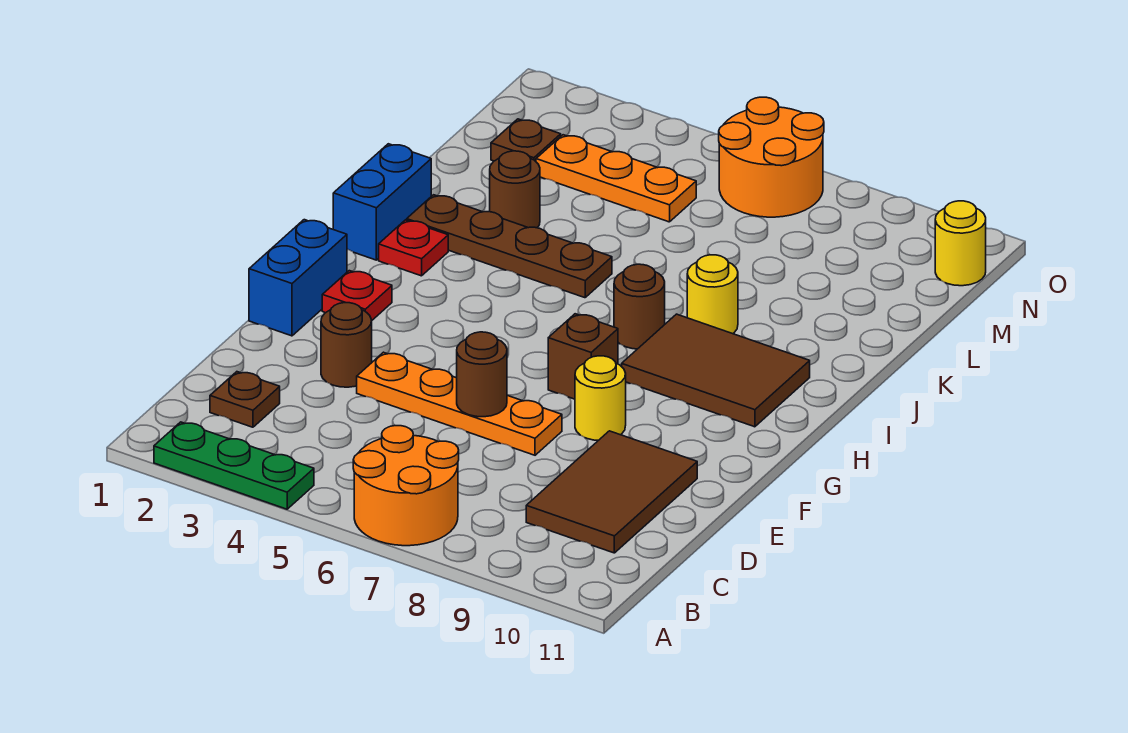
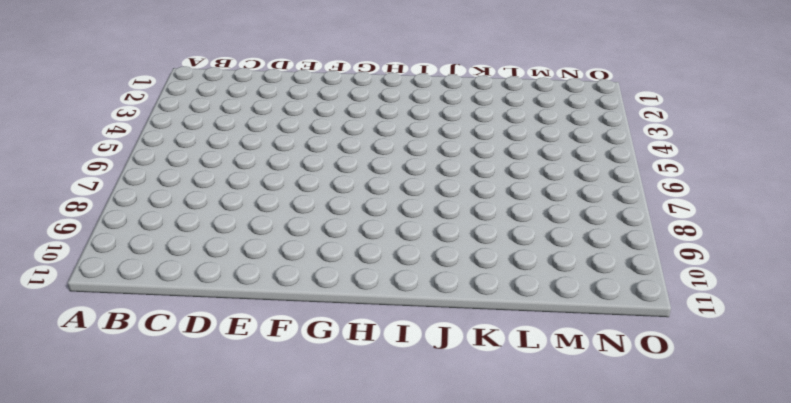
none -> green 1x3 plate [154,422,314,509]
none -> orange 2x2 round brick [353,426,459,546]
none -> brown 1x1 plate [210,372,280,427]

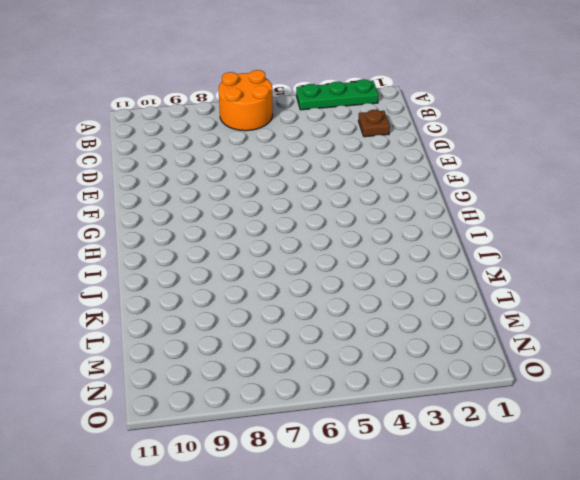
none -> brown 2x3 tile [526,431,697,553]
none -> brown 1x1 round brick [321,303,372,387]
none -> orange 1x4 plate [357,352,562,455]

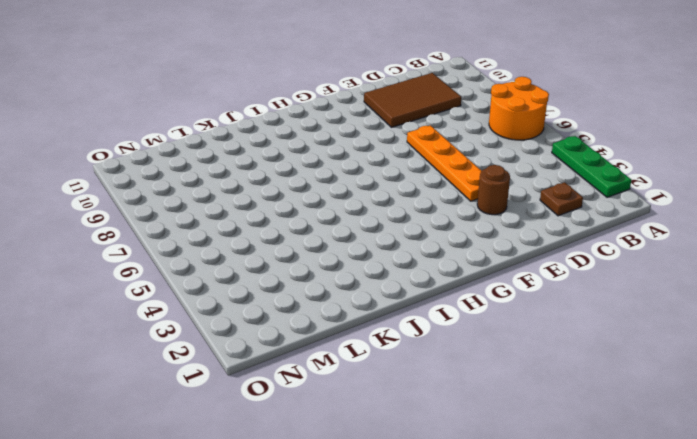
none -> blue 1x2 brick [249,220,347,336]
none -> yellow 1x1 round brick [575,356,626,440]
none -> red 1x1 plate [322,271,392,320]

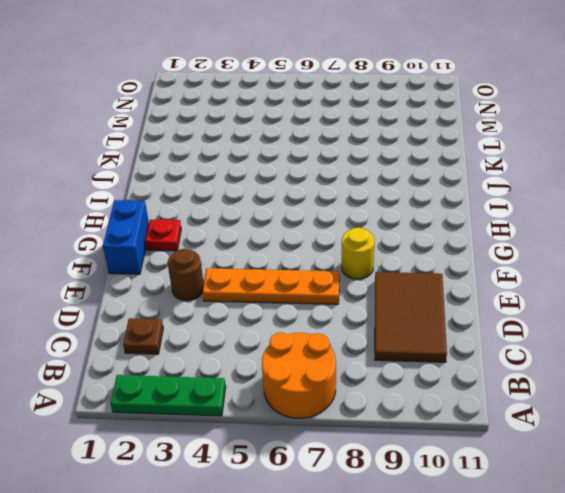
none -> brown 1x1 brick [548,314,618,399]
none -> brown 2x3 tile [622,314,810,427]
none -> blue 1x2 brick [333,144,431,260]

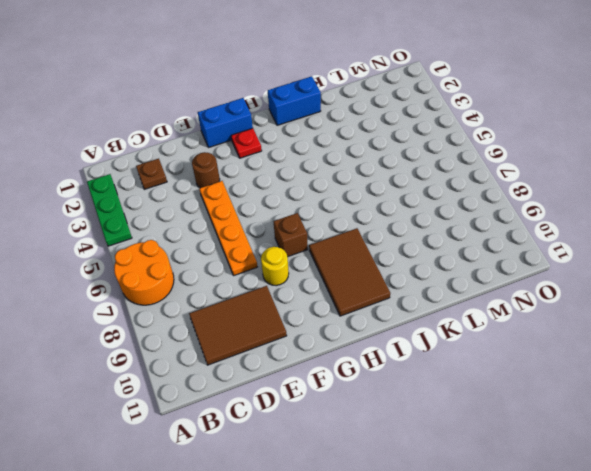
none -> red 1x1 plate [379,220,448,276]
none -> brown 1x1 round brick [614,264,665,349]
none -> brown 1x4 plate [407,195,612,298]

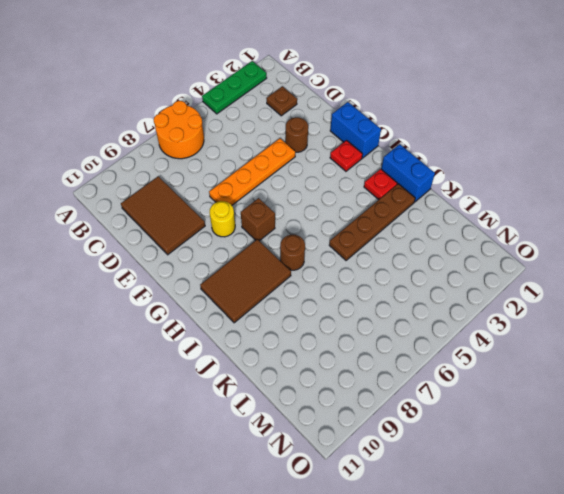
none -> yellow 1x1 round brick [687,255,738,334]
none -> brown 1x1 round brick [490,151,540,228]
none -> brown 1x1 plate [491,119,561,161]

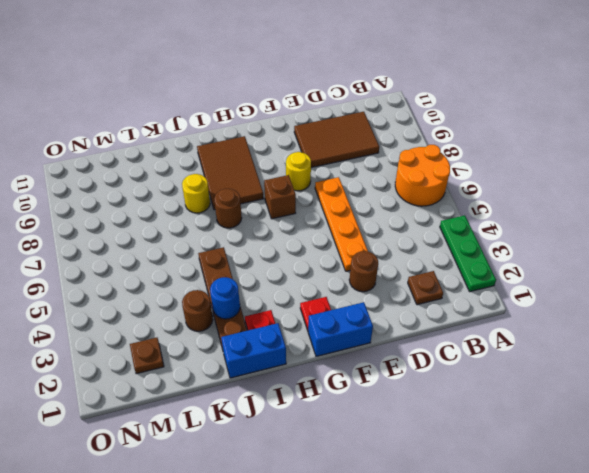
blue 1x1 round brick [210,277,240,319] -> none
none -> orange 1x3 plate [536,135,696,222]
none -> orange 2x2 round brick [719,97,824,217]
none -> yellow 1x1 round brick [935,201,986,286]

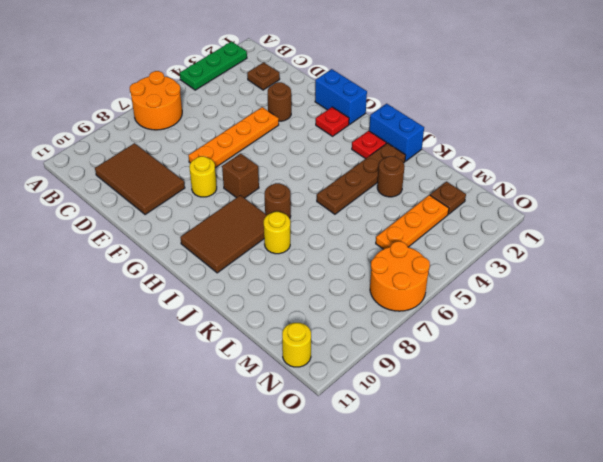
none -> brown 1x1 round brick [457,332,507,417]

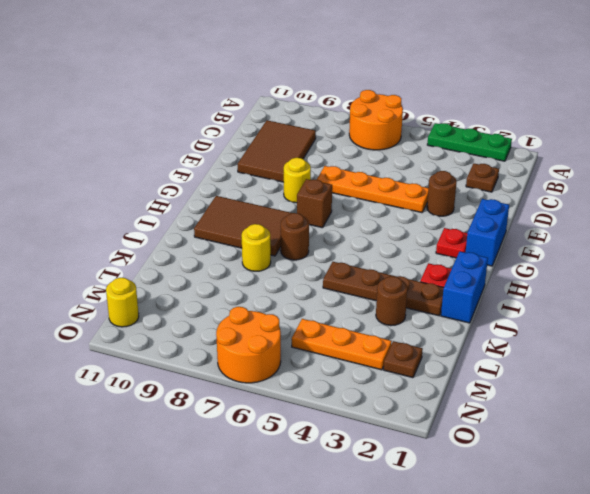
none -> brown 1x1 round brick [457,332,507,417]

